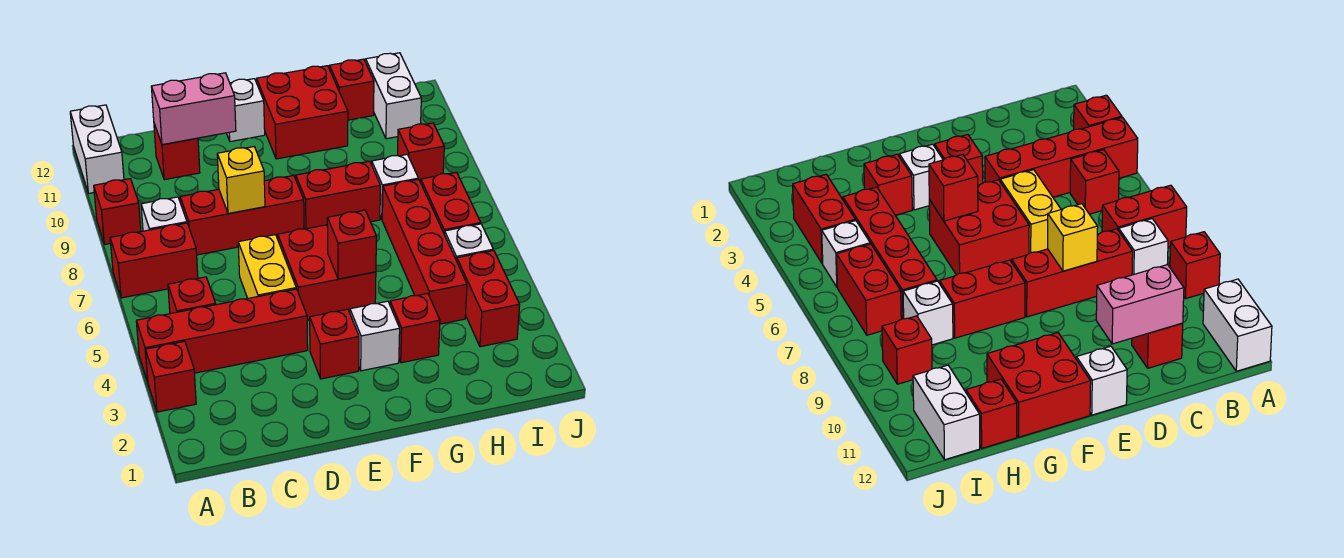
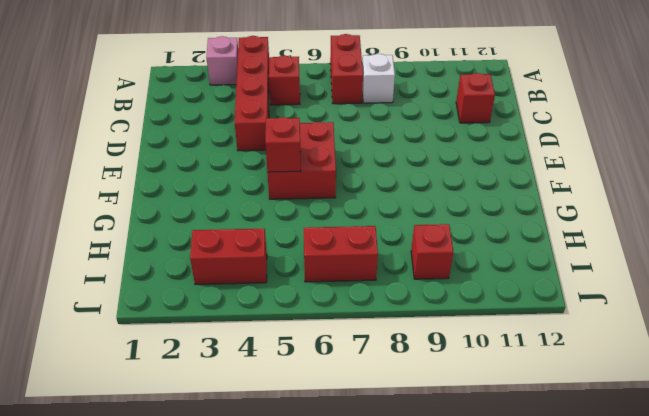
pink 1x1 brick [206,36,238,85] -> red 1x1 brick [145,341,196,412]
none -> red 1x1 brick [94,179,141,244]
none -> white 1x2 brick [70,105,124,193]
none -> red 1x3 brick [180,175,304,255]

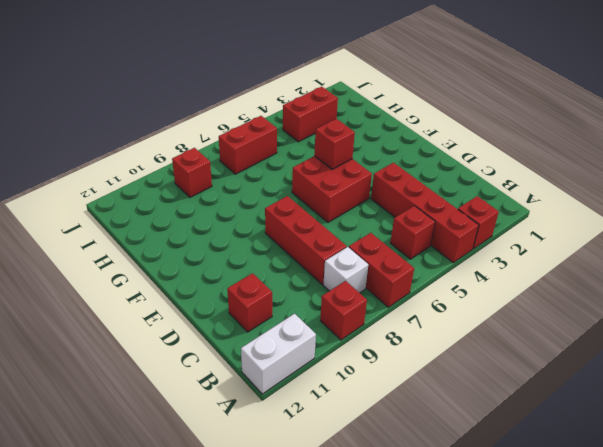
none -> yellow 1x2 brick [238,235,296,298]
none -> red 1x1 brick [310,309,359,379]
none -> white 1x1 brick [227,79,265,142]

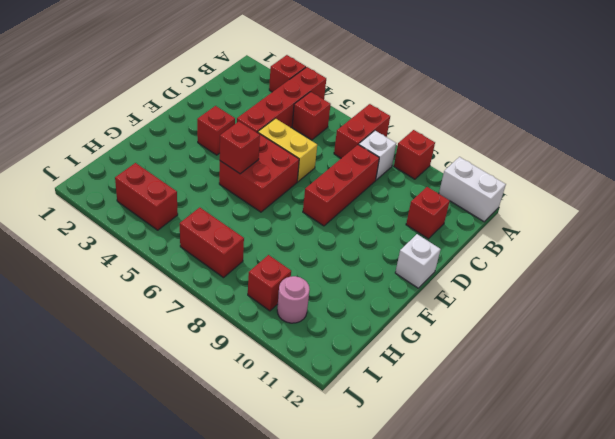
pink 1x1 round brick [277,276,310,323] -> none
none -> white 1x1 brick [350,301,400,371]
none -> red 1x2 brick [296,161,380,229]
none -> red 2x2 brick [257,66,348,159]

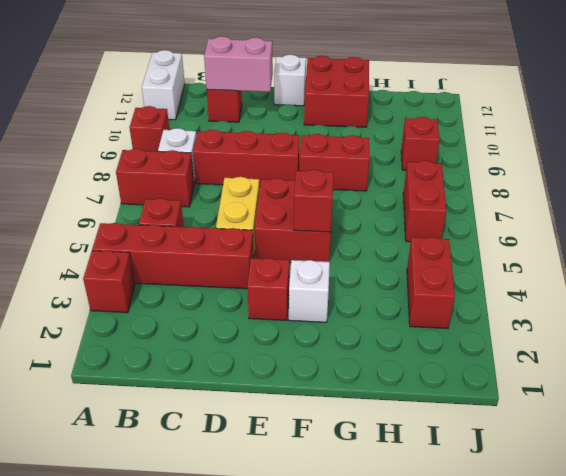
none -> red 1x1 brick [390,293,440,363]
none -> red 1x4 brick [382,179,467,324]
none -> white 1x1 brick [372,154,418,219]

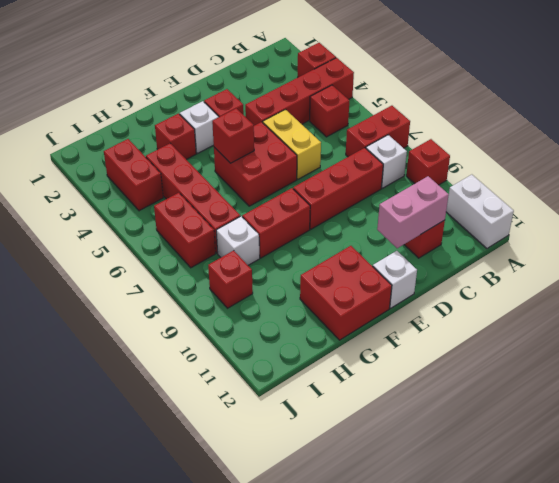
none -> red 1x1 brick [329,59,374,120]
none -> white 1x1 brick [445,224,493,261]
none -> white 1x2 brick [366,53,421,139]

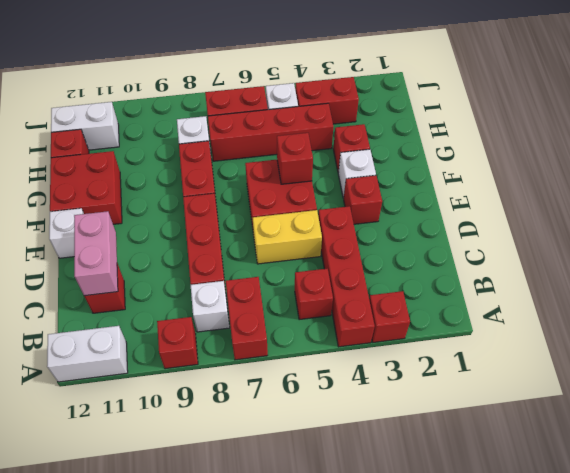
none -> red 1x1 brick [397,123,444,182]
none -> yellow 1x1 brick [217,147,265,213]

